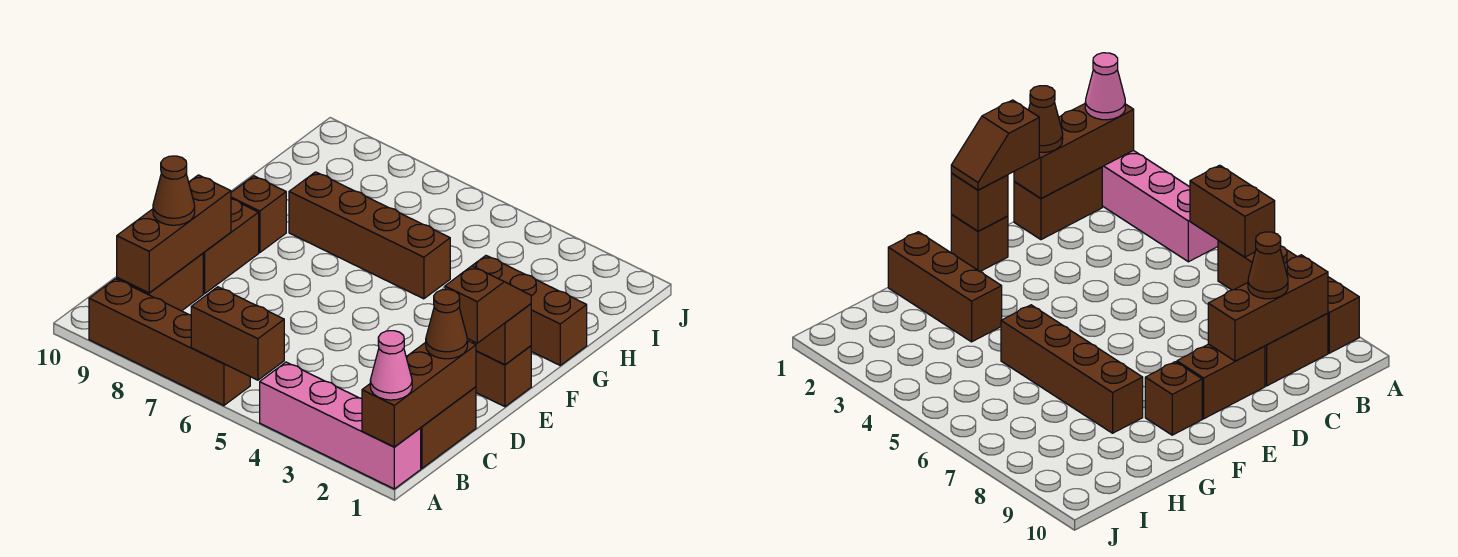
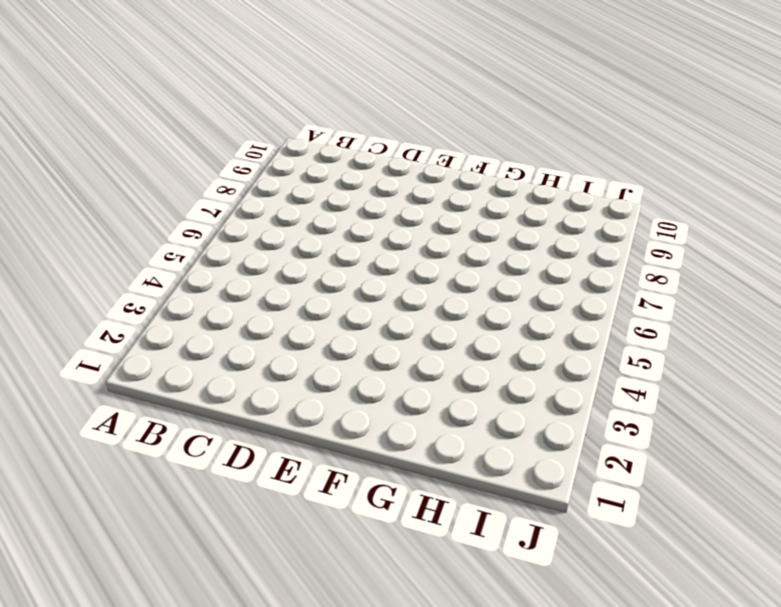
none -> pink 1x4 brick [260,362,421,489]
none -> brown 1x4 brick [89,279,250,406]
none -> brown 1x2 brick [421,387,476,468]

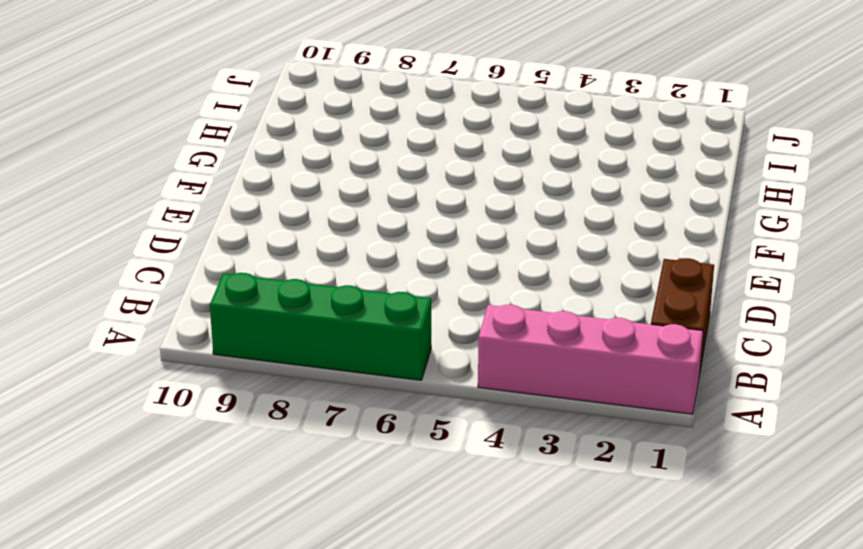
green 1x4 brick [210,273,431,380] -> brown 1x4 brick [89,279,250,406]
none -> brown 1x2 brick [117,253,203,311]
none -> brown 1x2 brick [203,199,259,294]
none -> brown 1x1 brick [476,346,531,407]

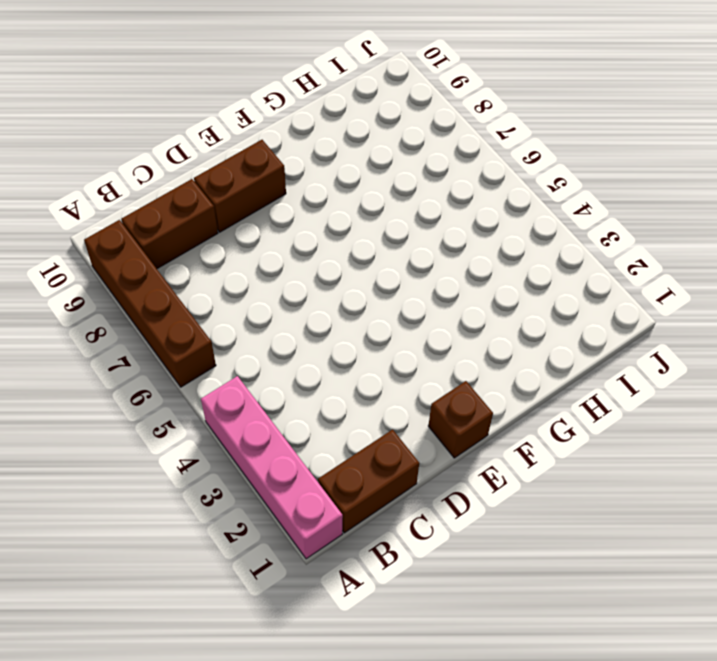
none -> brown 1x1 brick [231,176,286,253]
none -> brown 1x3 brick [472,256,587,365]
none -> brown 1x4 brick [289,172,450,299]

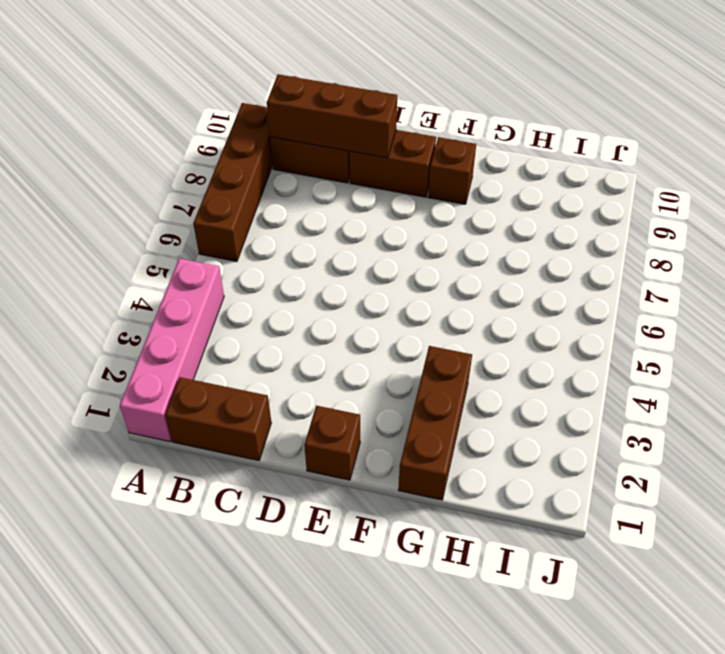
none -> brown 1x4 brick [289,172,450,299]
none -> brown 1x3 brick [362,341,476,447]
none -> brown 1x2 brick [191,287,284,380]

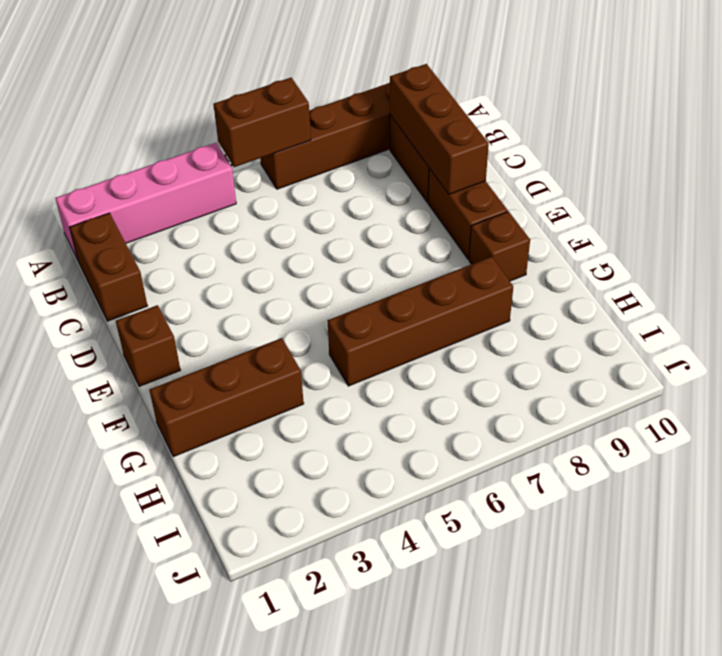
none -> brown 1x3 brick [362,341,476,447]
none -> brown 1x1 brick [473,304,531,365]
none -> pink 1x1 cone [370,331,412,400]

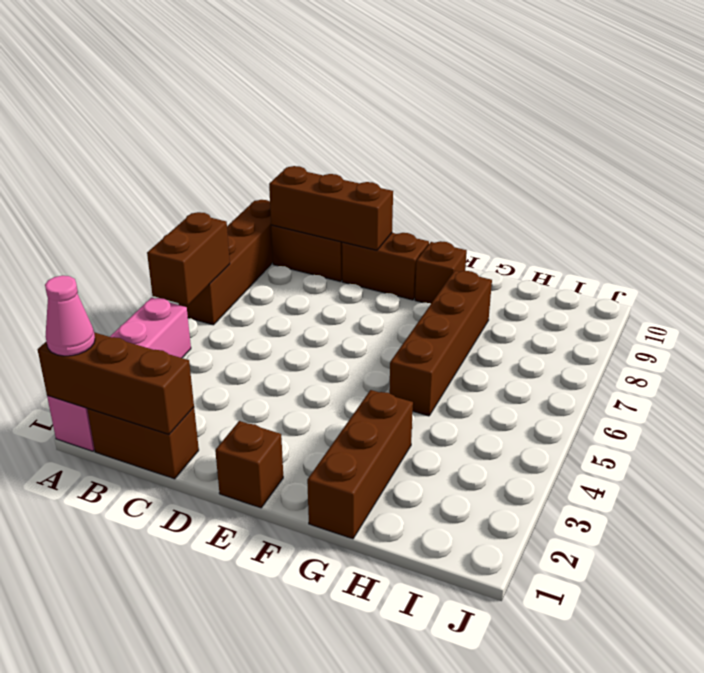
none -> brown 1x1 brick [473,304,531,365]
none -> brown 1x1 cone [426,289,468,359]
none -> brown 1x1 cone [153,156,195,225]

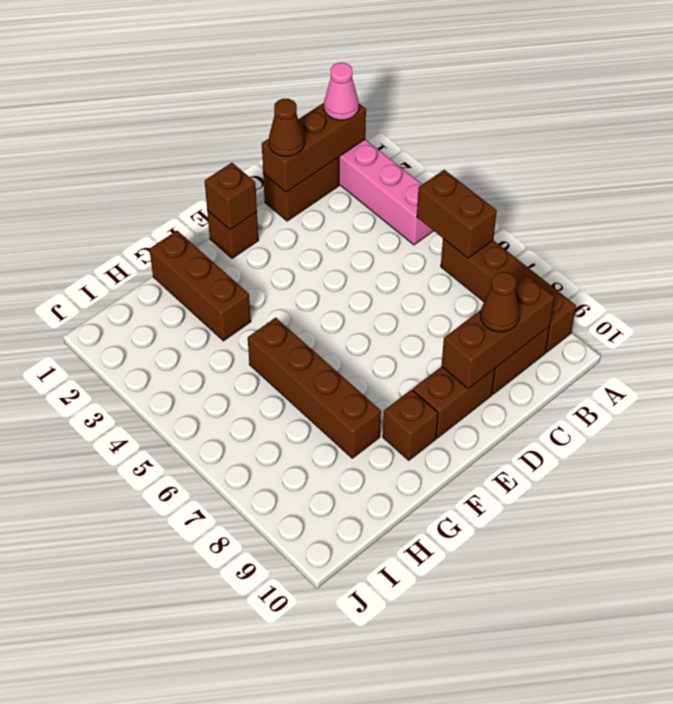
none -> brown 1x2 slope [445,266,531,343]

